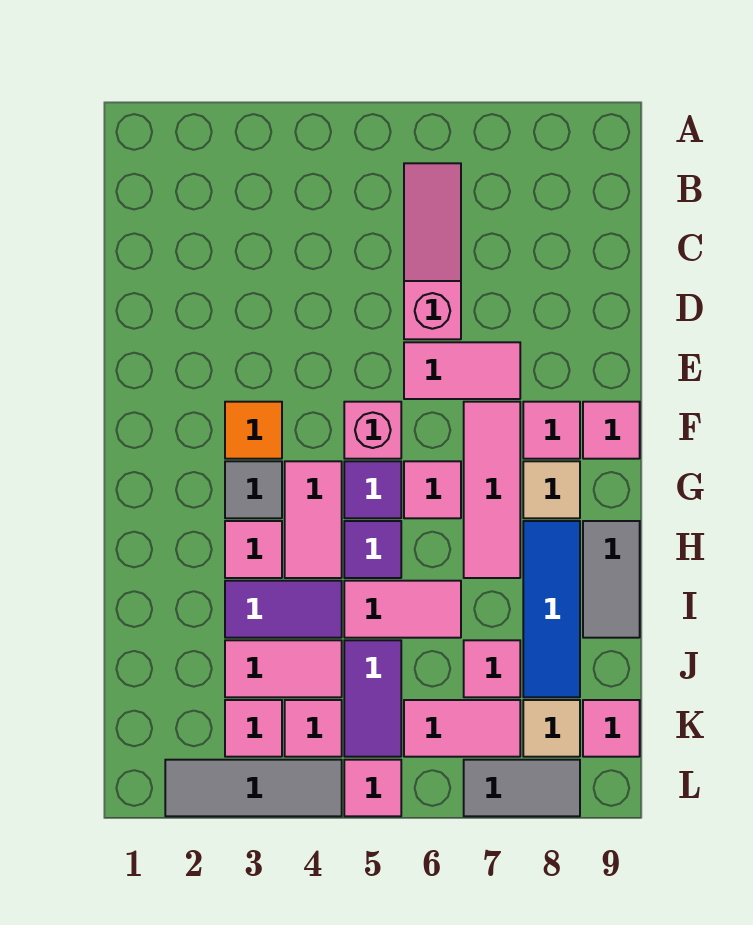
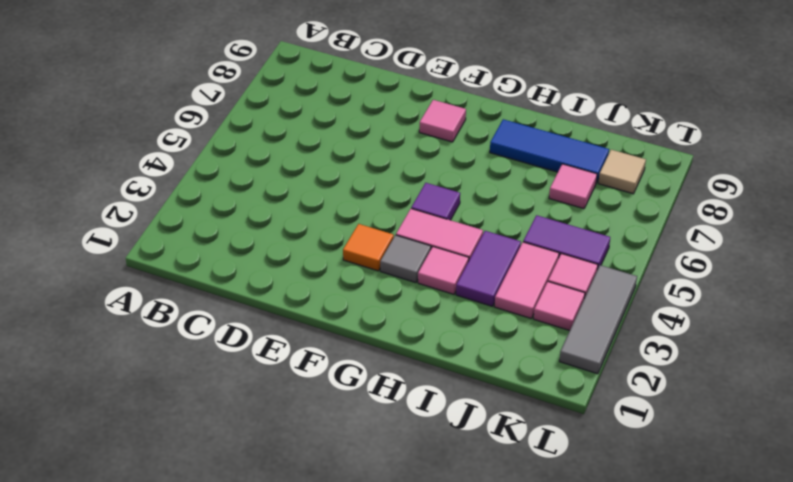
none -> pink 1x3 slope [404,163,461,339]
none -> pink 1x2 tile [404,342,520,399]
none -> pink 1x1 brick [344,402,401,459]

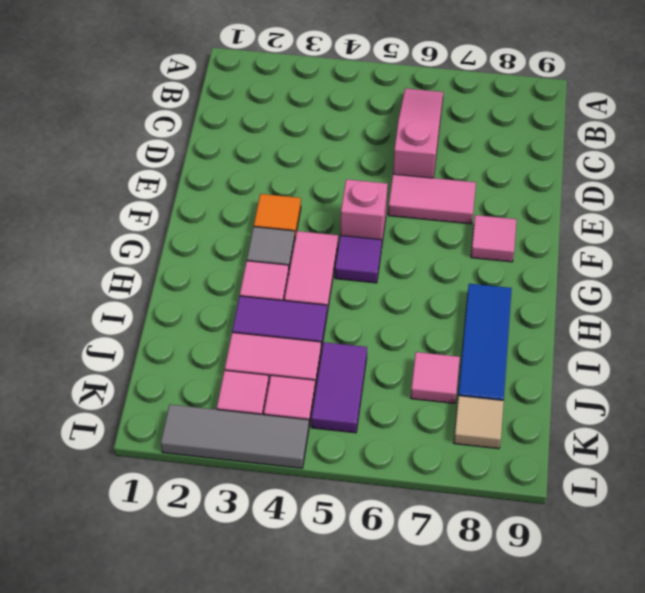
none -> pink 1x3 tile [464,402,520,578]
none -> pink 1x1 tile [583,402,640,459]
none -> pink 1x1 tile [404,461,461,518]

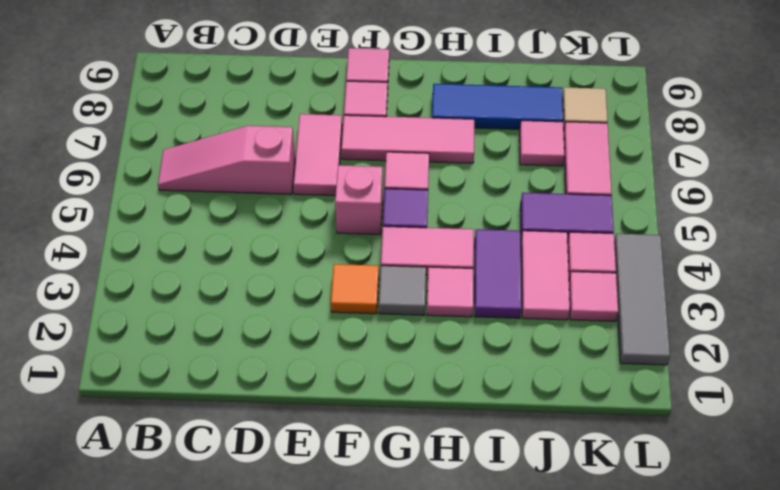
none -> tan 1x1 tile [523,461,580,518]
none -> purple 1x1 tile [344,521,401,578]
none -> grey 1x2 tile [583,521,640,638]

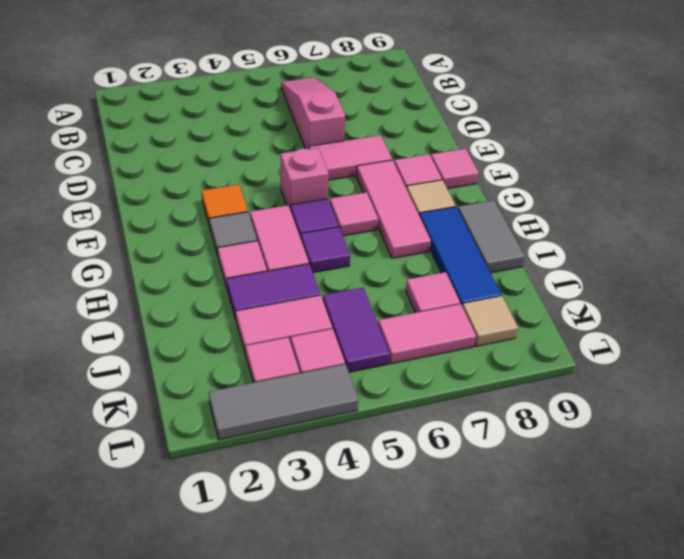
none -> pink 1x2 tile [344,581,461,638]
none -> pink 1x1 tile [583,700,640,757]
none -> pink 1x1 tile [344,760,401,816]

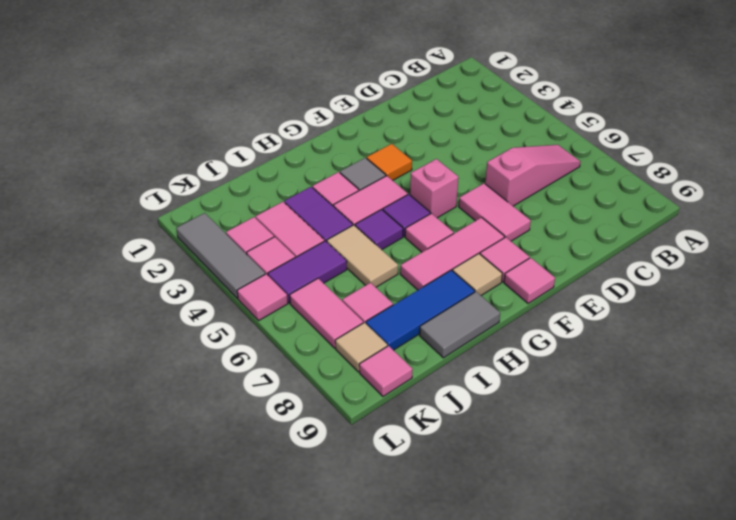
tan 1x2 tile [327,225,398,287] -> pink 1x2 tile [344,581,461,638]
none -> grey 1x2 tile [464,760,580,816]

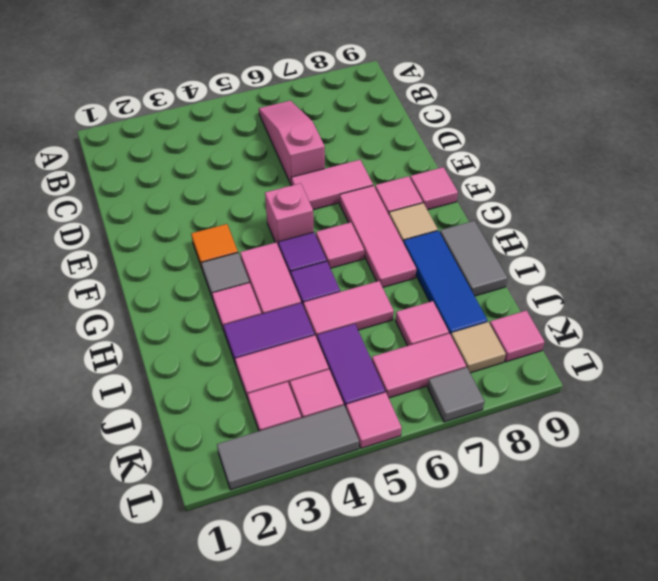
grey 1x1 tile [428,368,485,422] -> grey 1x2 tile [464,760,580,816]

